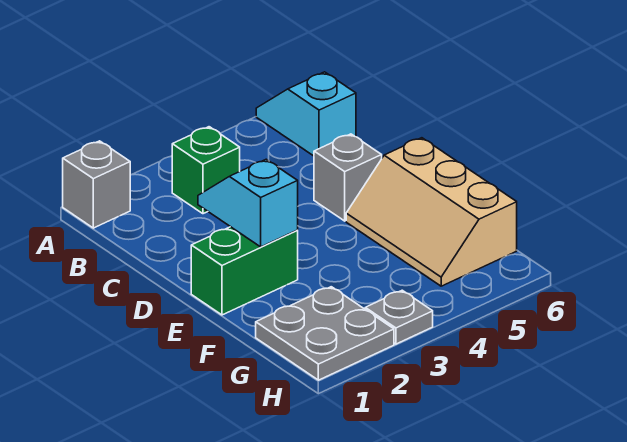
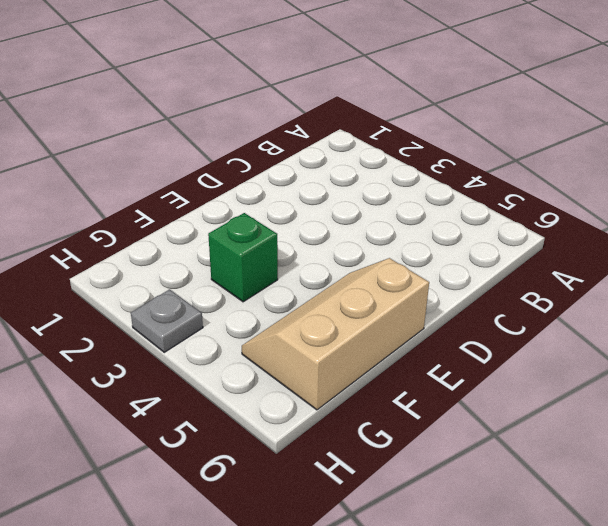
green 1x1 brick [208,213,278,302] -> green 1x1 brick moved to [172,127,240,214]
none -> grey 1x1 brick [63,141,130,228]
none -> cyan 1x2 slope [256,72,356,156]

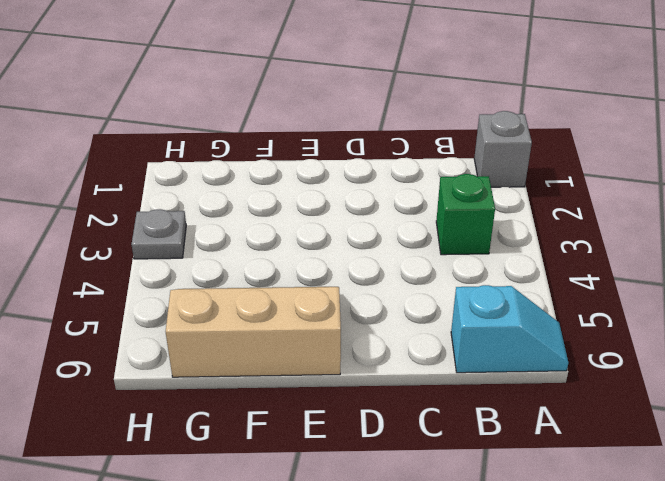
none -> grey 1x1 brick [314,134,382,221]
none -> green 1x2 brick [191,227,298,315]

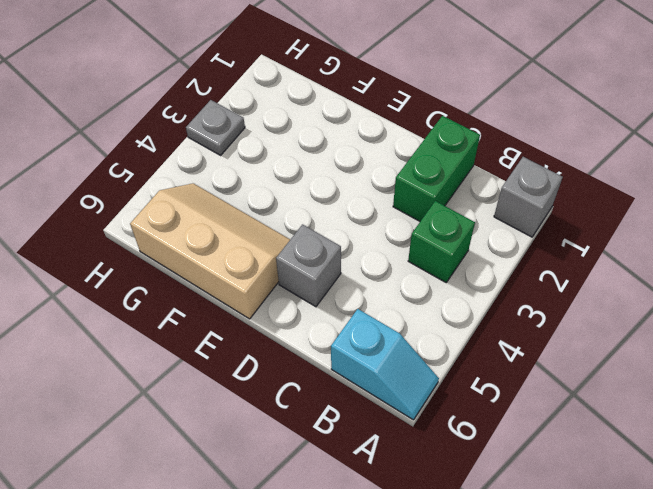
green 1x2 brick [393,116,480,221] -> green 1x2 brick moved to [191,227,298,315]
none -> grey 2x2 plate [256,287,394,380]
none -> cyan 1x2 slope [198,159,298,247]

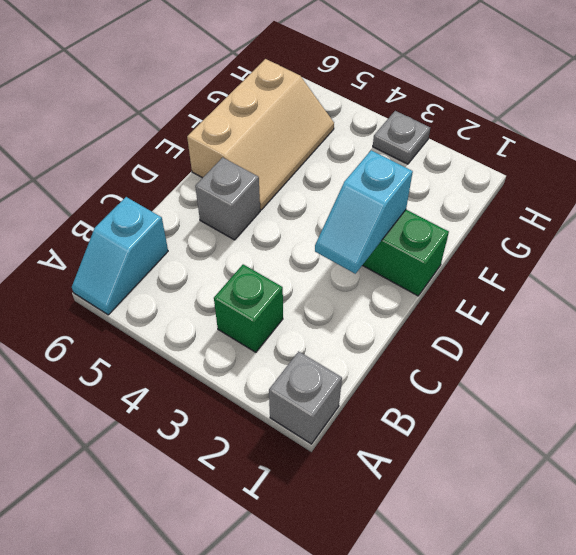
none -> grey 2x2 plate [256,287,394,380]

